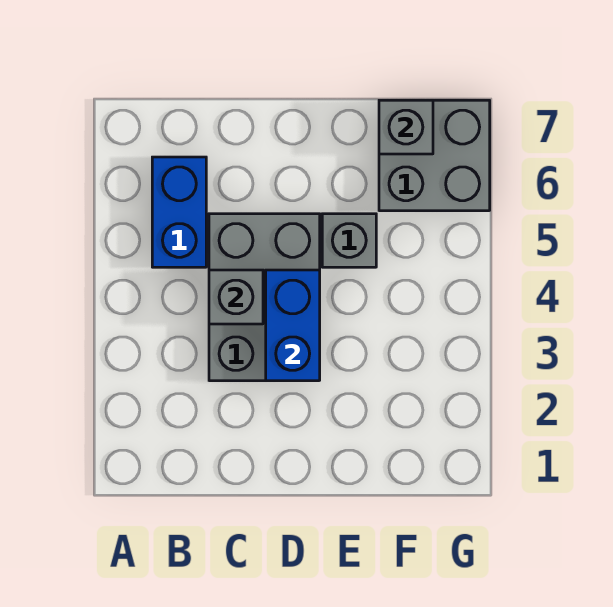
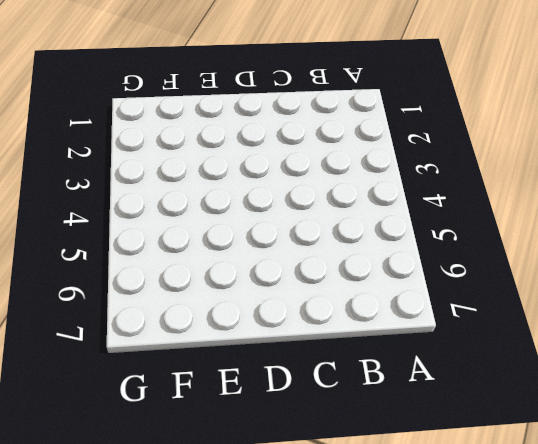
none -> blue 1x2 brick [152,157,206,267]
none -> grey 2x3 brick [209,214,320,381]

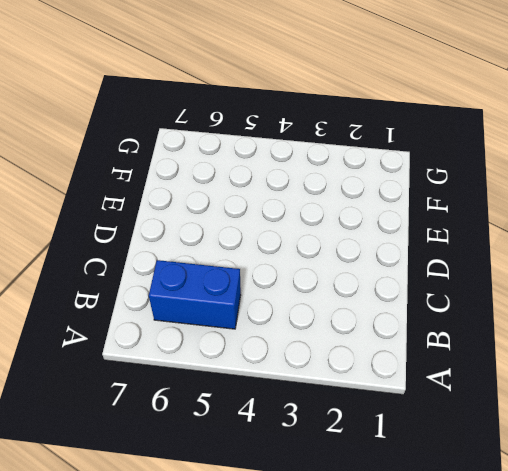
none -> grey 2x3 brick [209,214,320,381]
none -> grey 1x1 brick [322,214,376,267]

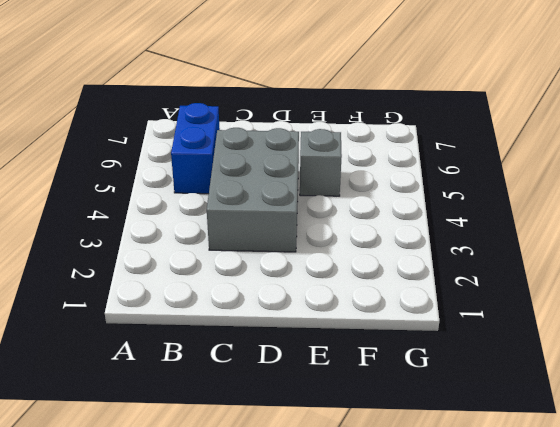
none -> grey 2x2 brick [379,100,490,211]
none -> grey 1x1 brick [209,270,263,324]

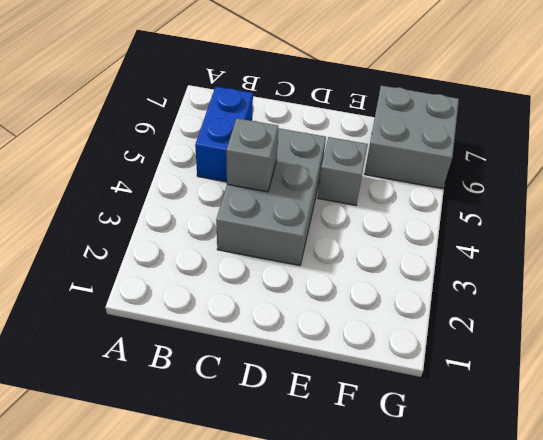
none -> blue 1x2 brick [266,270,320,381]
none -> grey 1x1 brick [379,100,433,154]

